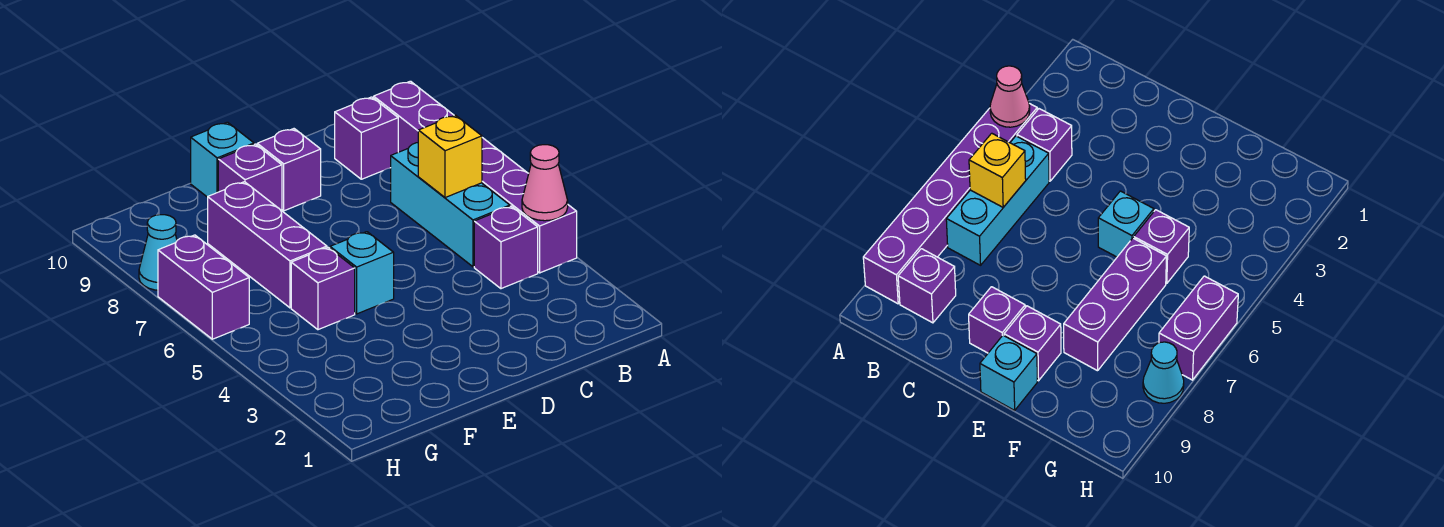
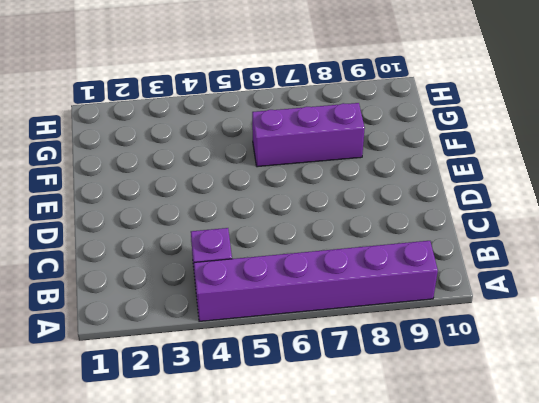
none -> cyan 1x3 brick [391,143,510,267]
none -> purple 1x1 brick [335,97,398,179]
none -> purple 1x1 brick [257,129,321,211]

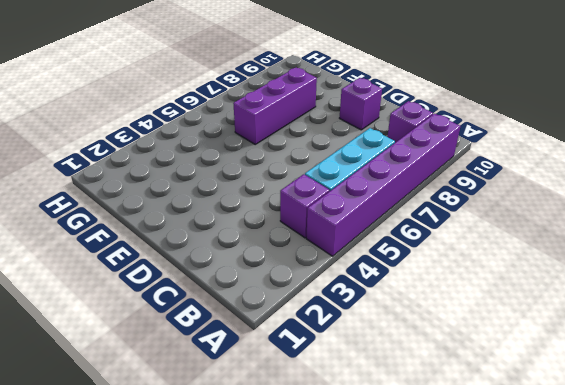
none -> cyan 1x1 brick [330,232,394,314]
none -> purple 1x1 brick [218,144,282,211]
none -> cyan 1x1 brick [191,122,254,197]

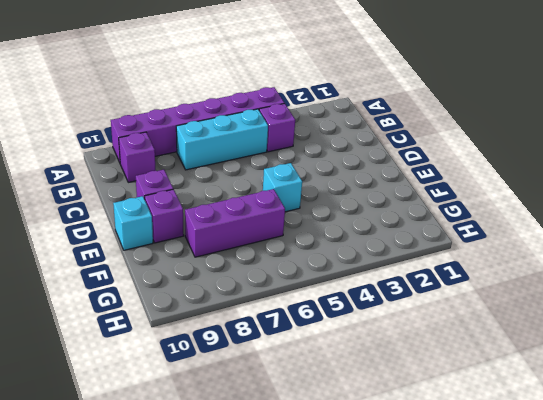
none -> purple 1x1 brick [291,247,355,330]
none -> purple 1x2 brick [158,235,249,339]
none -> cyan 1x1 cone [139,215,177,290]

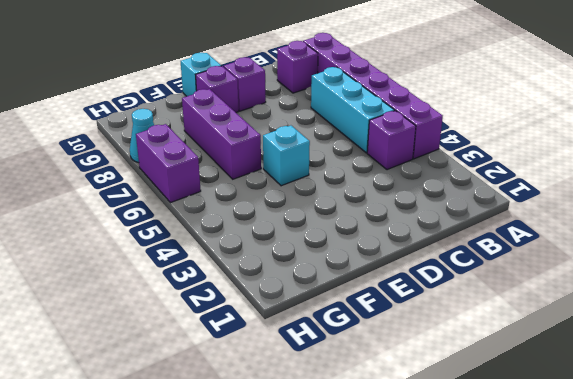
none -> purple 1x1 brick [291,247,355,330]
none -> pink 1x1 cone [522,145,568,221]
none -> yellow 1x1 brick [418,115,482,198]

